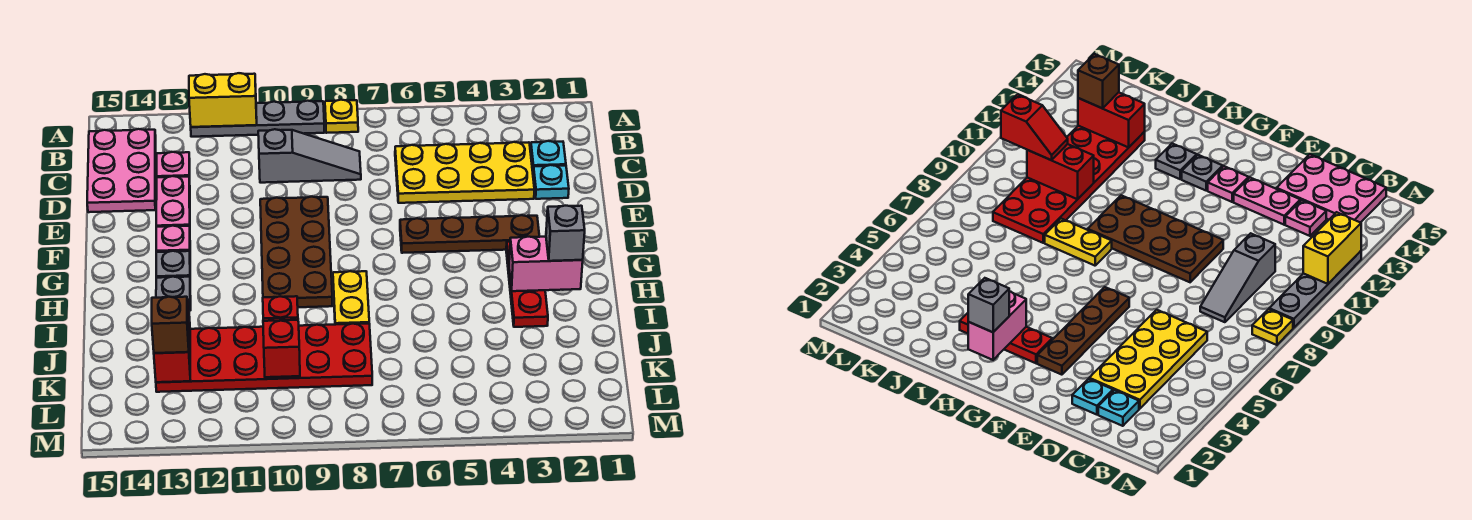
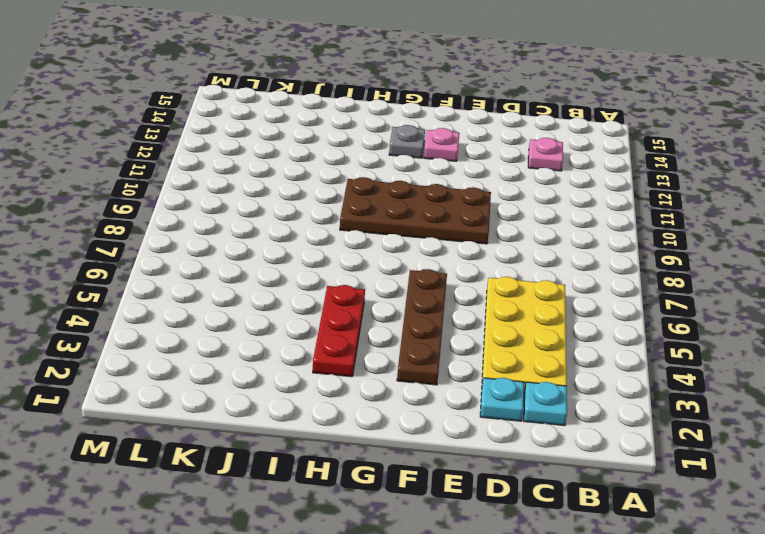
red 1x3 plate [313,285,365,377] -> red 1x3 plate turned to [506,241,548,327]
none -> yellow 1x1 plate [325,100,358,133]
none -> grey 1x4 plate [191,101,324,137]
none -> pink 2x3 plate [87,129,156,212]

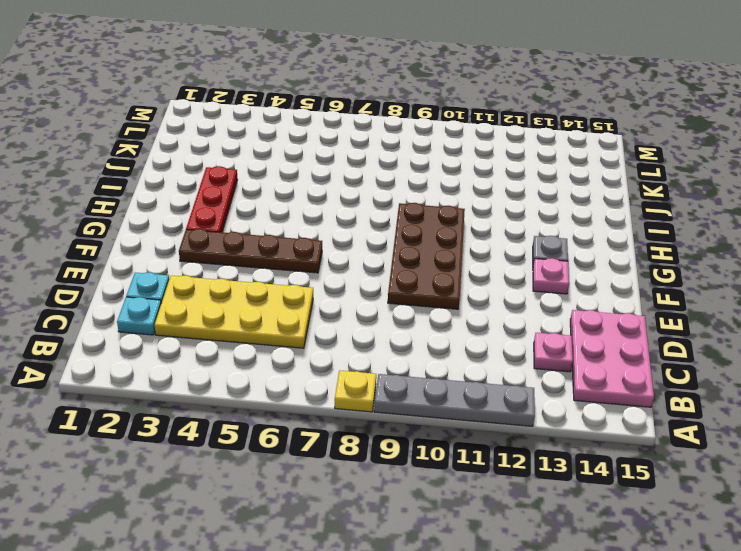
none -> grey 1x3 slope [258,129,361,183]
none -> pink 1x2 plate [156,176,190,227]
none -> yellow 1x2 plate [333,271,369,325]

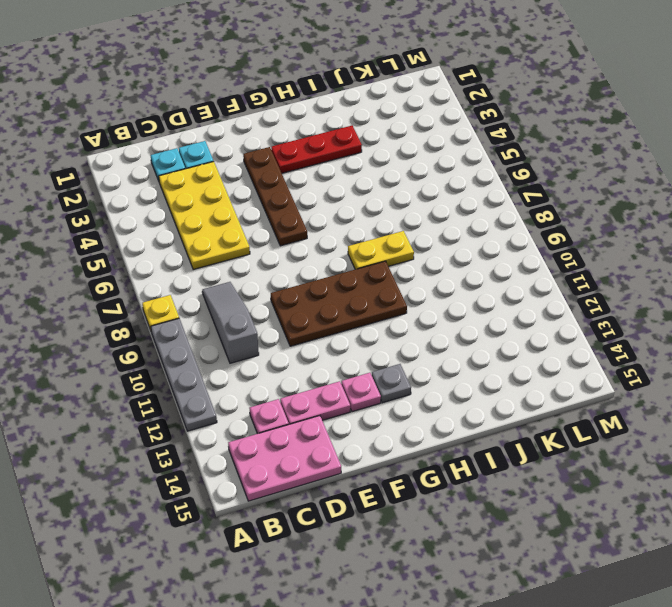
none -> grey 1x1 plate [156,277,191,311]
none -> red 2x6 plate [156,324,372,392]
none -> yellow 1x2 brick [189,73,257,127]

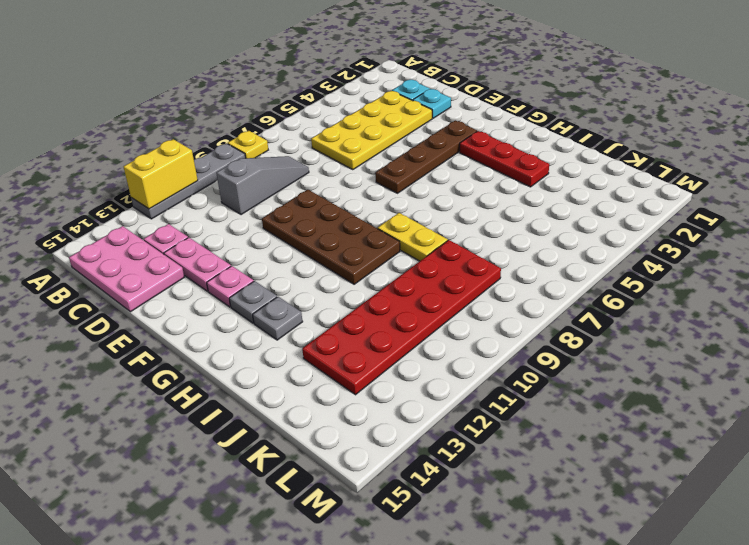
none -> pink 1x2 brick [509,237,583,291]
none -> red 1x2 brick [263,296,300,379]
none -> red 1x2 brick [154,300,191,382]

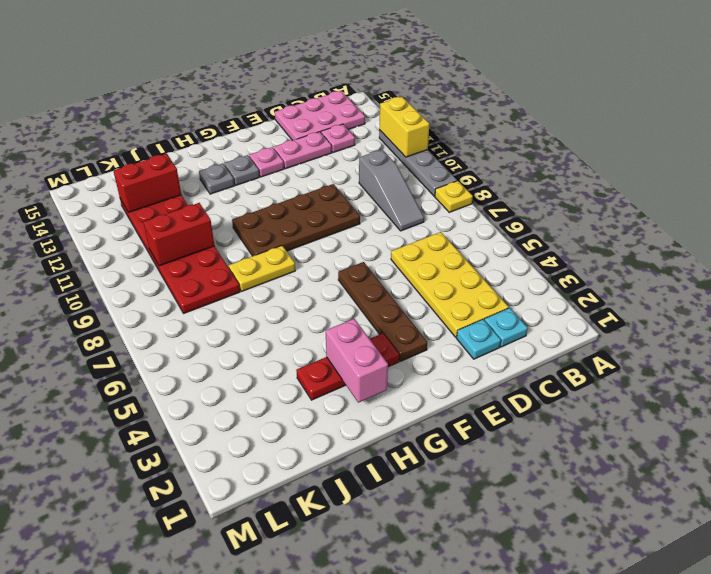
none -> grey 1x1 brick [546,206,585,261]
none -> red 1x2 slope [263,317,300,377]
none -> brown 1x1 brick [152,297,189,353]

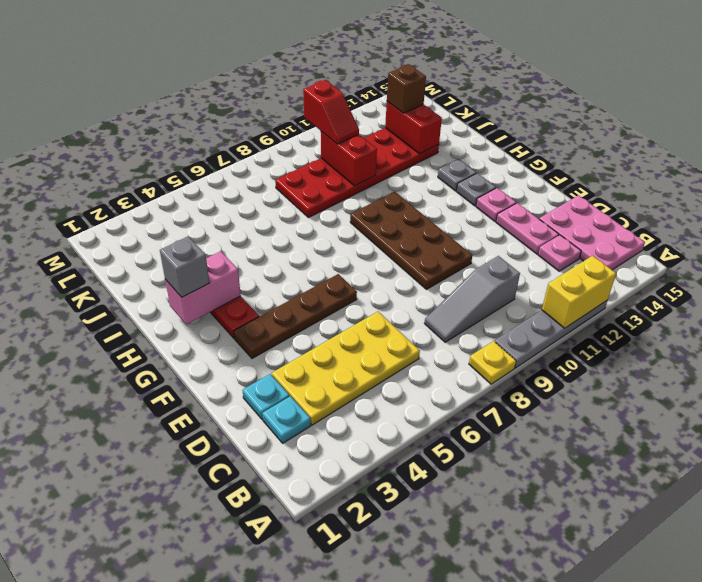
none -> yellow 1x2 plate [333,271,369,325]

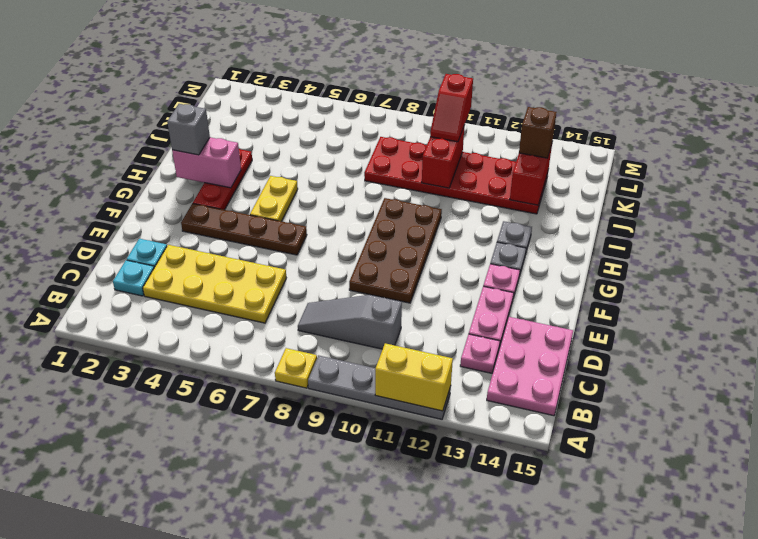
yellow 1x2 plate [250,176,298,221] -> yellow 1x2 plate moved to [333,271,369,325]

